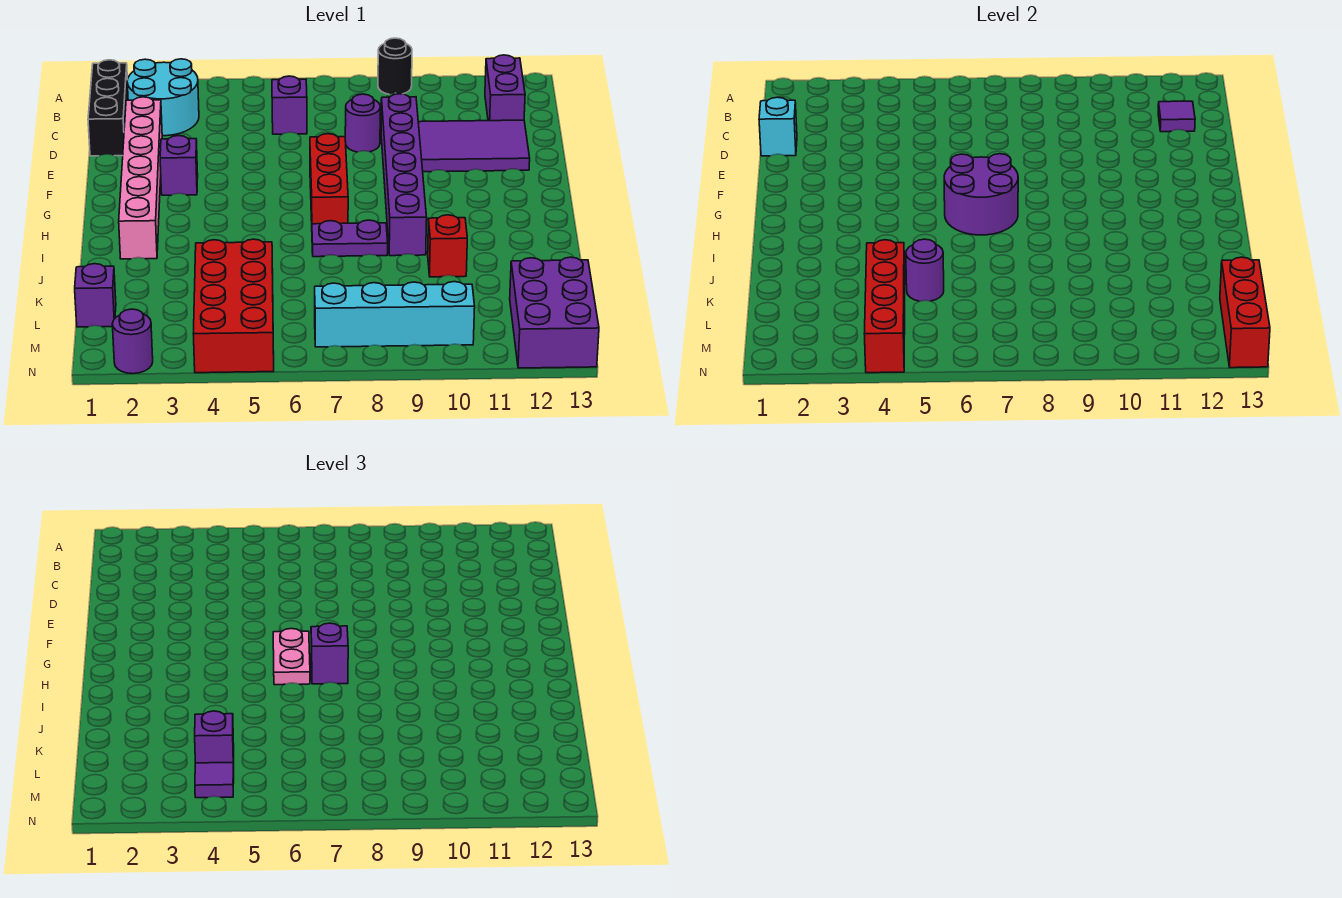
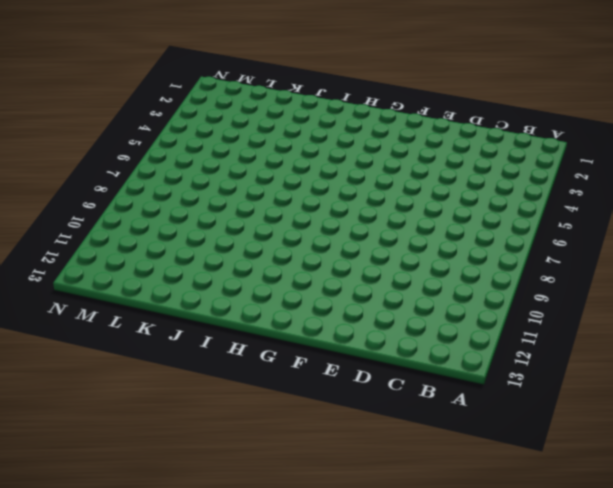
none -> black 1x1 round brick [378,38,412,94]
none -> black 1x3 brick [88,60,128,156]
none -> cyan 2x2 round brick [127,59,199,136]

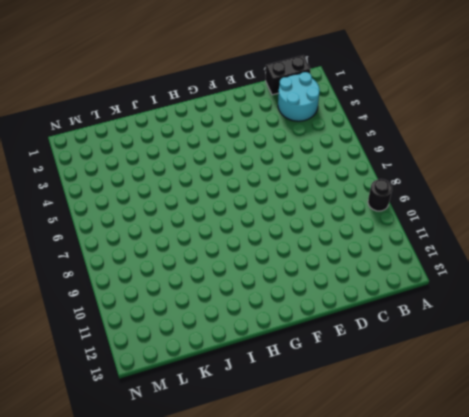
black 1x2 brick [266,55,311,95] -> black 1x3 brick [88,60,128,156]
none -> purple 1x2 brick [485,55,525,121]
none -> purple 1x1 brick [272,76,307,134]
none -> pink 1x6 brick [119,97,162,259]

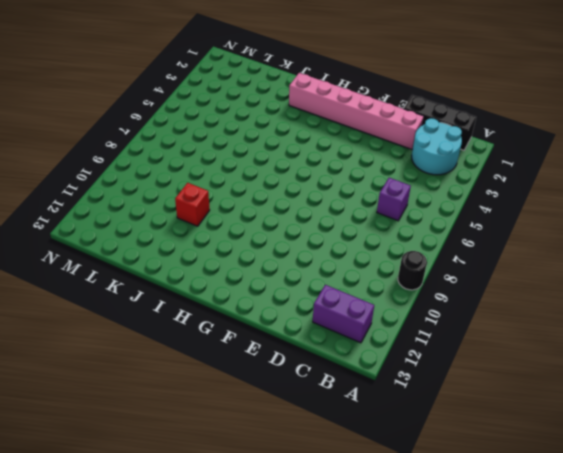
none -> purple 1x1 round brick [345,94,380,152]
none -> purple 1x6 brick [381,94,427,256]
none -> purple 2x3 tile [418,120,530,172]

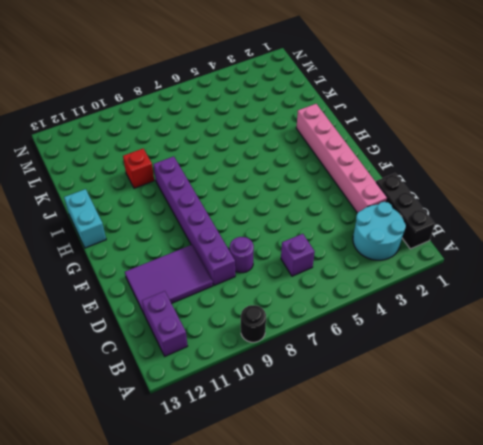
cyan 1x2 brick [64,189,106,248] -> none
none -> purple 1x1 brick [160,136,198,195]
none -> red 1x3 brick [310,134,348,224]
none -> purple 1x2 plate [312,220,388,257]

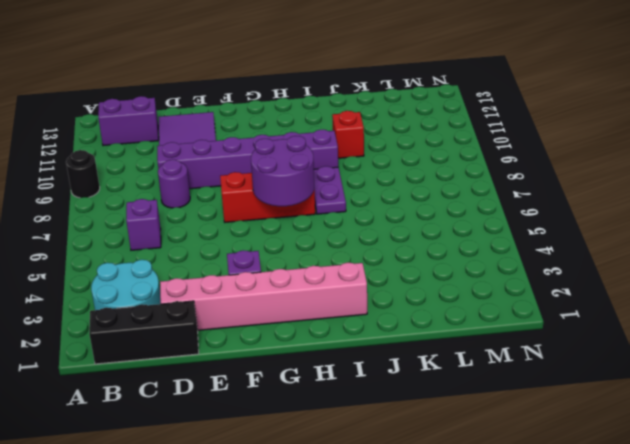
none -> red 2x4 brick [193,239,274,373]
none -> purple 1x1 brick [75,264,116,327]
none -> purple 2x3 brick [510,257,599,368]

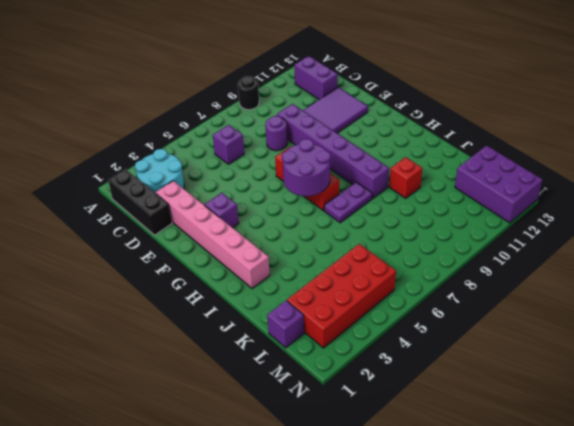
red 2x4 brick [287,244,396,348] -> red 2x4 brick turned to [193,239,274,373]
none -> cyan 1x4 brick [315,282,475,347]
none -> purple 1x1 round brick [112,309,153,374]
none -> purple 1x1 tile [1158,101,1195,132]

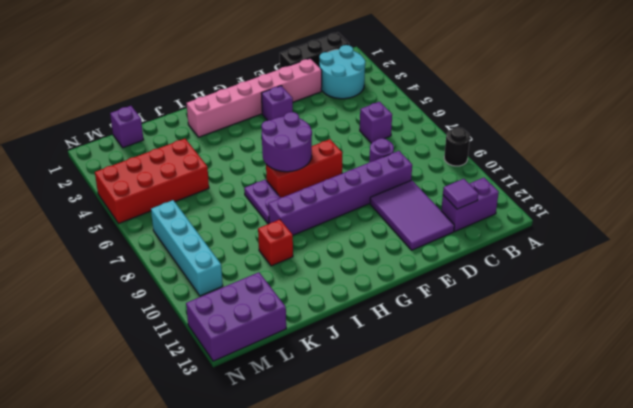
none -> purple 1x1 round brick [112,309,153,374]
none -> cyan 1x1 brick [759,97,797,156]
none -> red 1x4 brick [864,240,905,373]

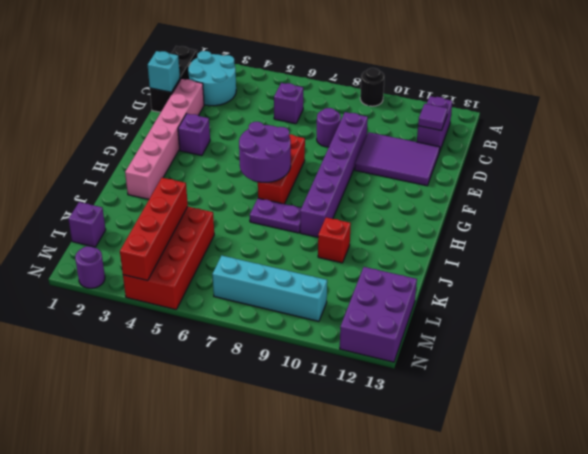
none -> purple 1x1 round brick [906,239,944,301]
none -> red 1x3 brick [1220,257,1270,368]
none -> pink 1x2 plate [273,629,310,685]

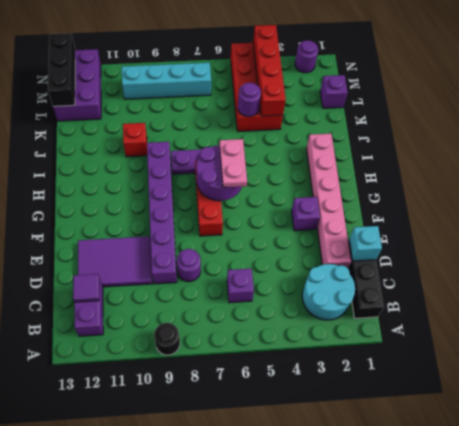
black 1x3 brick [48,33,75,106] -> red 1x3 brick [1220,257,1270,368]
none -> purple 1x1 brick [311,623,348,684]
none -> purple 1x1 brick [195,711,234,771]
none -> purple 1x1 tile [195,763,234,798]

